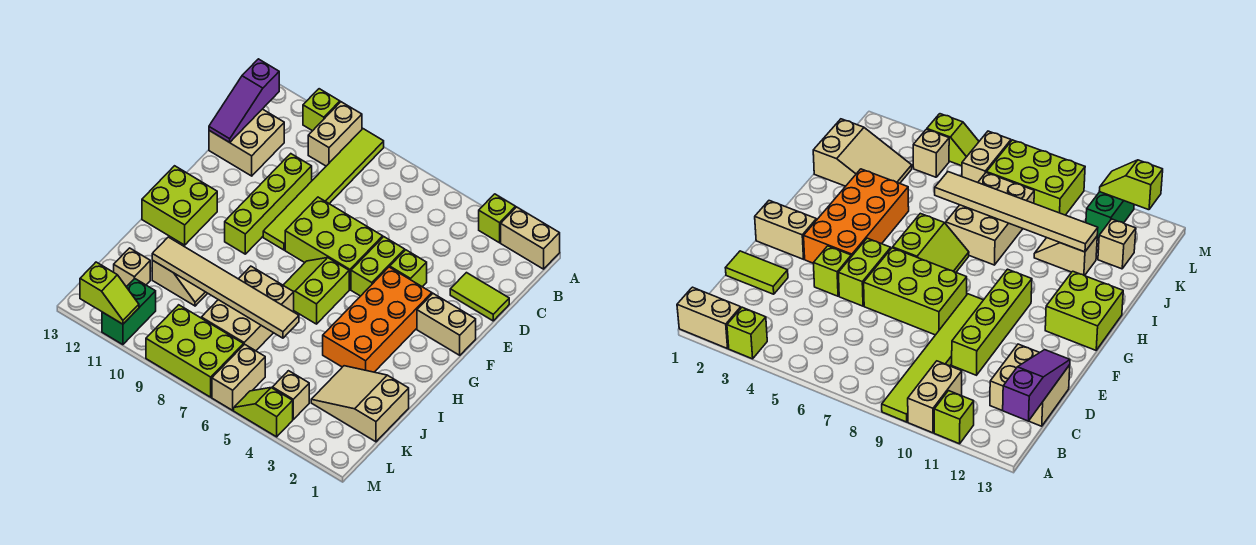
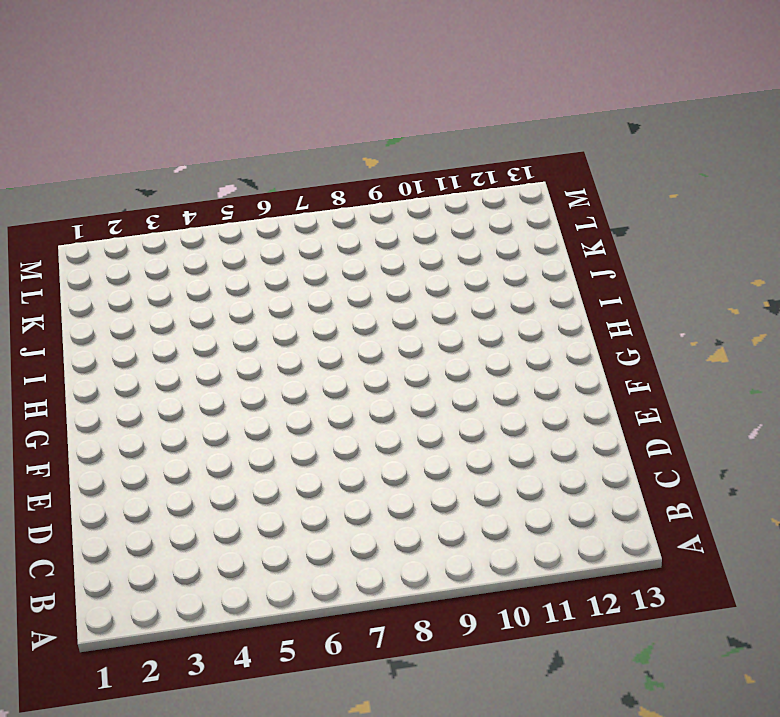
none -> tan 1x2 brick [501,207,560,269]
none -> lime 1x1 brick [479,194,516,243]
none -> lime 1x6 tile [263,129,384,250]

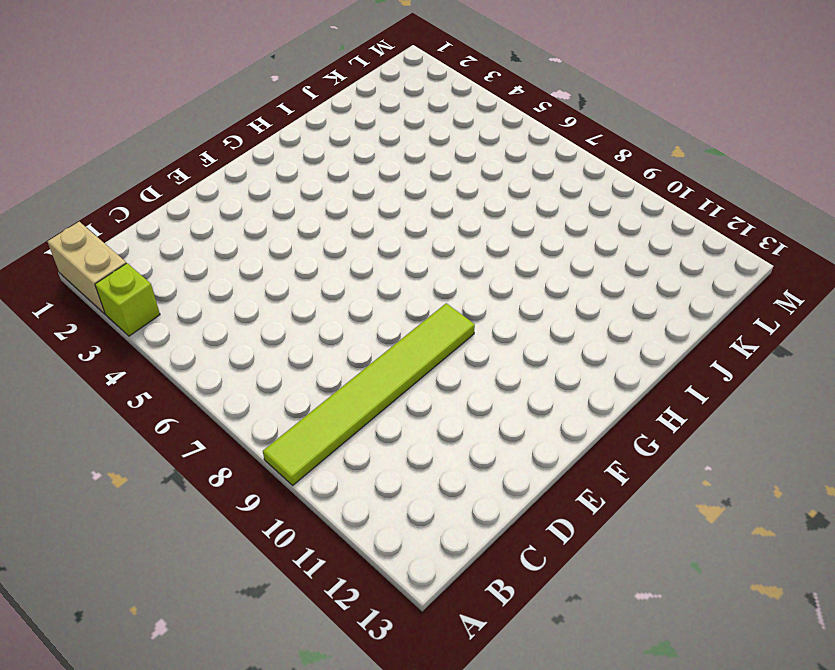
none -> tan 1x2 brick [308,102,362,166]
none -> lime 1x1 brick [303,89,340,131]
none -> tan 2x2 brick [209,109,284,176]

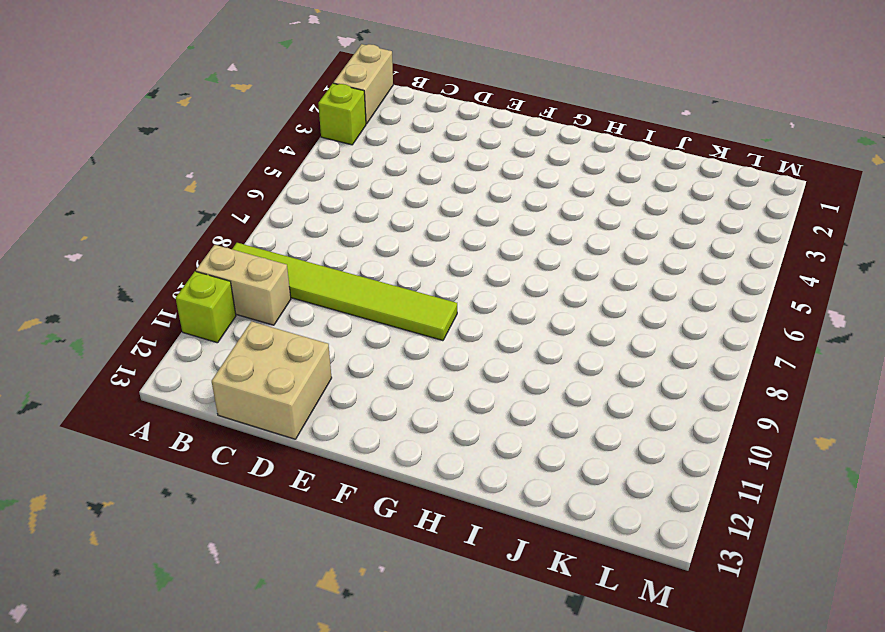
none -> lime 1x2 tile [450,273,509,321]
none -> lime 1x4 brick [225,154,312,254]
none -> lime 1x1 brick [390,250,427,287]

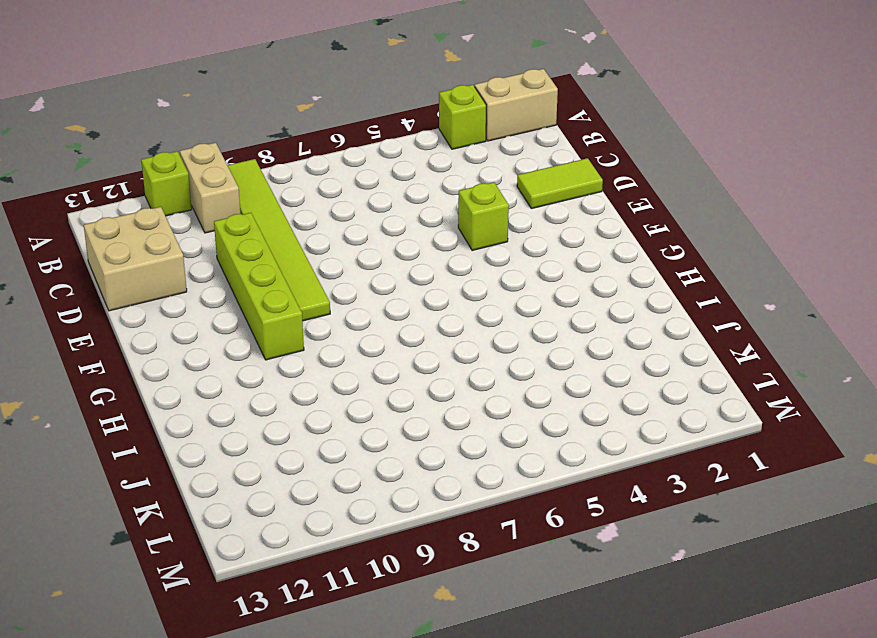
none -> lime 1x2 brick [351,237,405,296]
none -> lime 2x3 brick [285,197,383,290]
none -> tan 1x2 brick [417,294,476,355]

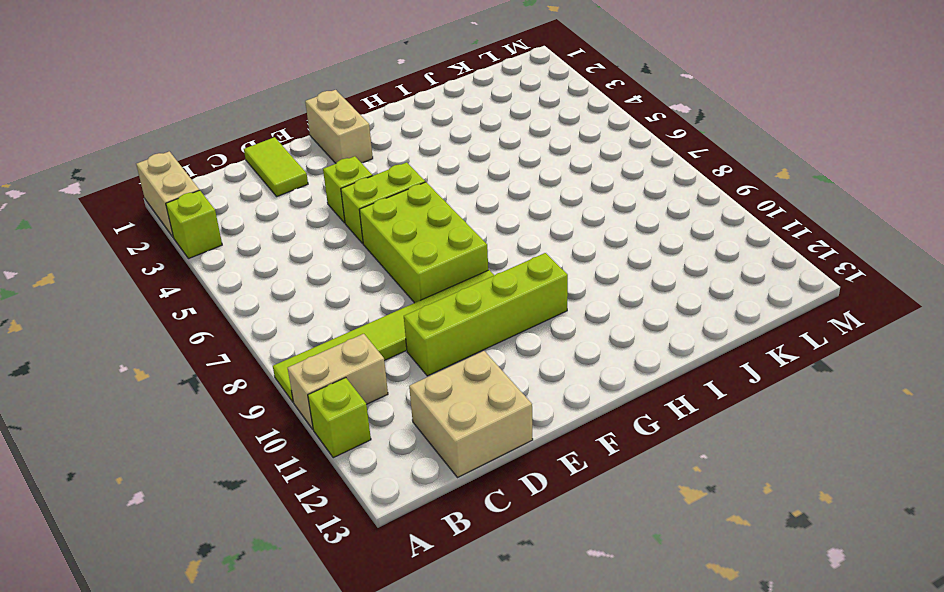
none -> orange 2x4 brick [323,267,432,372]
none -> lime 2x2 slope [283,258,349,324]
none -> lime 2x2 brick [142,166,217,245]

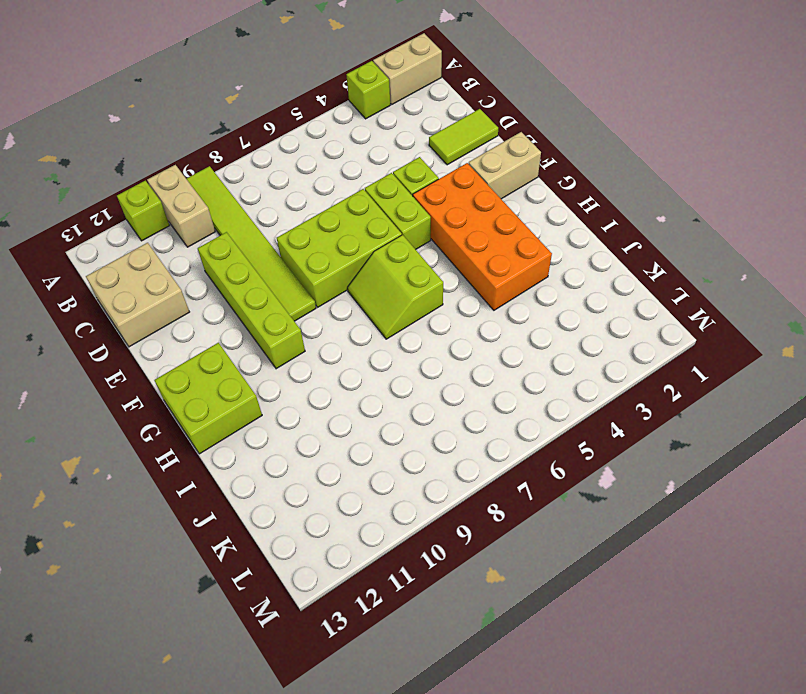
none -> tan 2x3 brick [201,266,294,351]
none -> tan 2x3 slope [311,366,409,442]
none -> tan 1x2 slope [152,260,207,306]

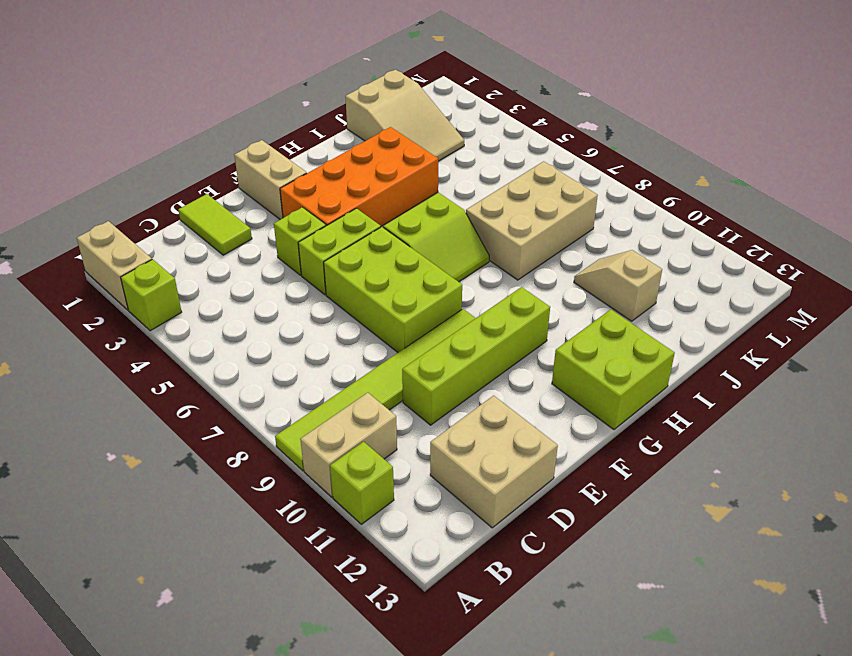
none -> tan 1x1 brick [114,248,150,287]
none -> tan 1x1 brick [273,371,309,419]
none -> tan 1x2 brick [212,344,265,410]

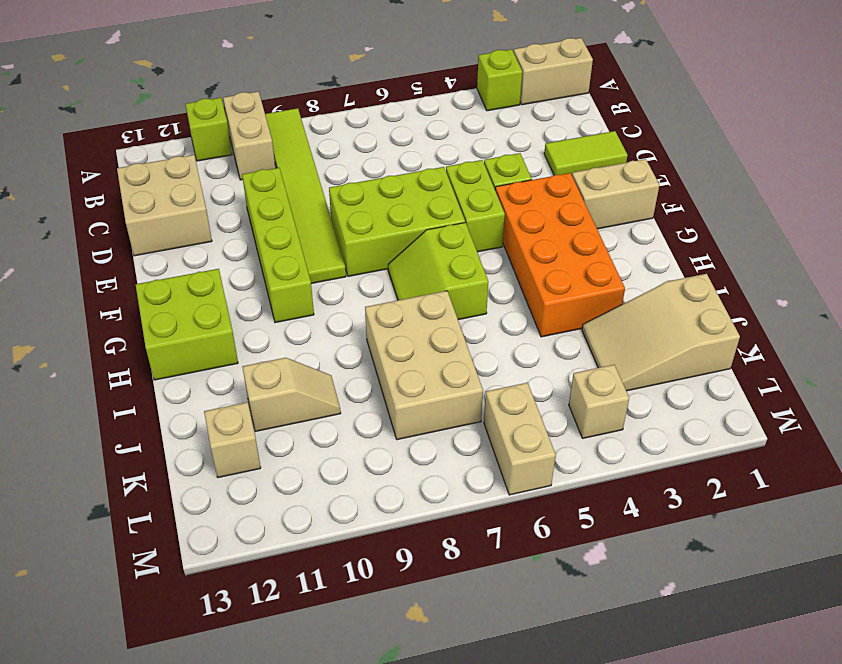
none -> lime 2x3 brick [146,305,243,397]
none -> green 1x2 brick [102,279,156,345]
none -> lime 1x2 slope [234,388,293,437]

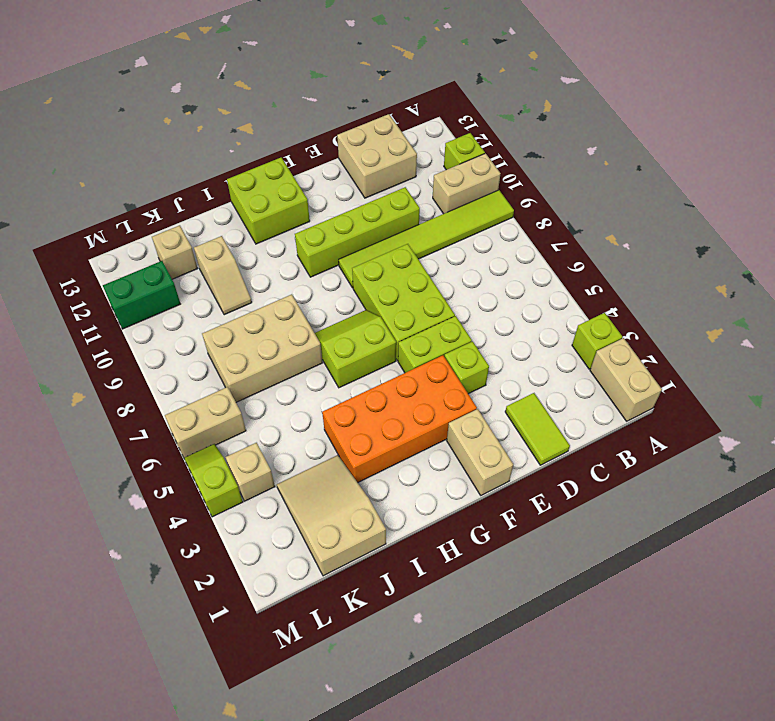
none -> lime 2x3 brick [146,305,243,397]
none -> purple 1x3 slope [209,59,279,142]
none -> tan 1x6 tile [152,237,299,338]

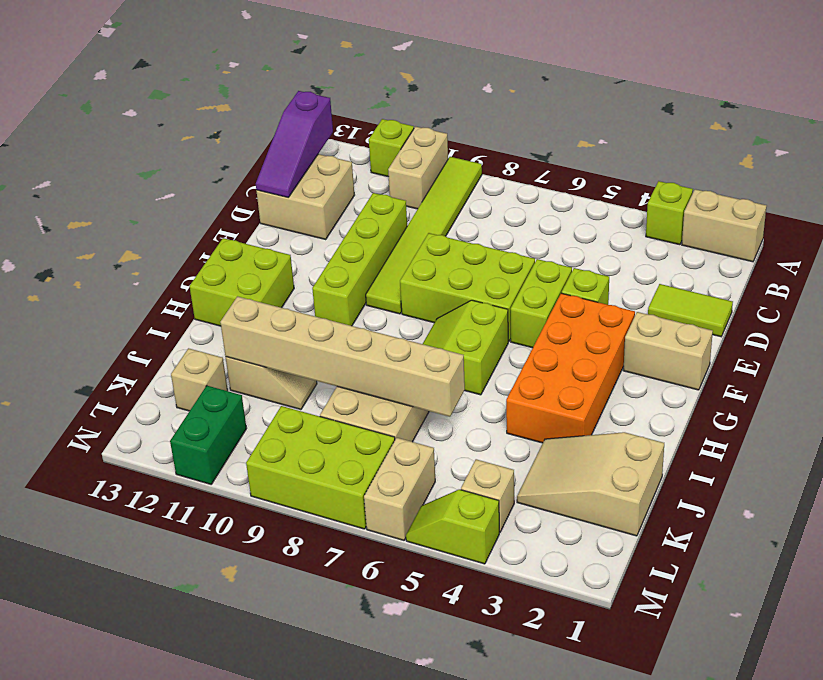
tan 1x6 brick [220,296,465,417] -> tan 1x6 tile [152,237,299,338]
none -> lime 1x2 slope [80,262,139,324]

